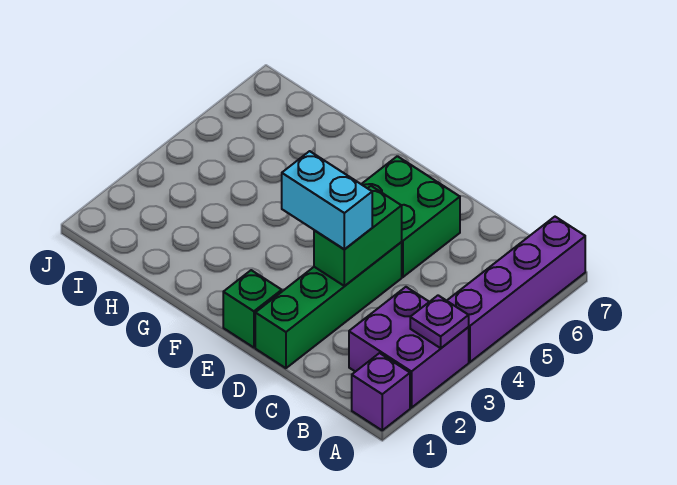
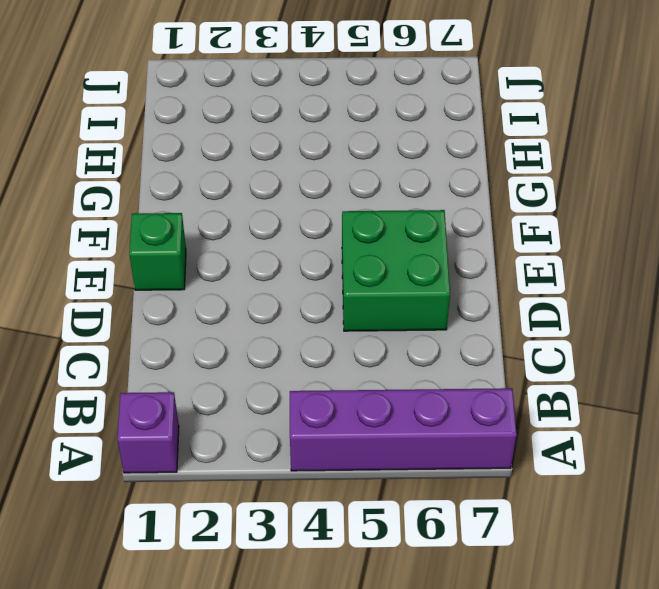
none -> purple 2x2 brick [349,287,469,408]
none -> green 1x4 brick [255,242,402,368]

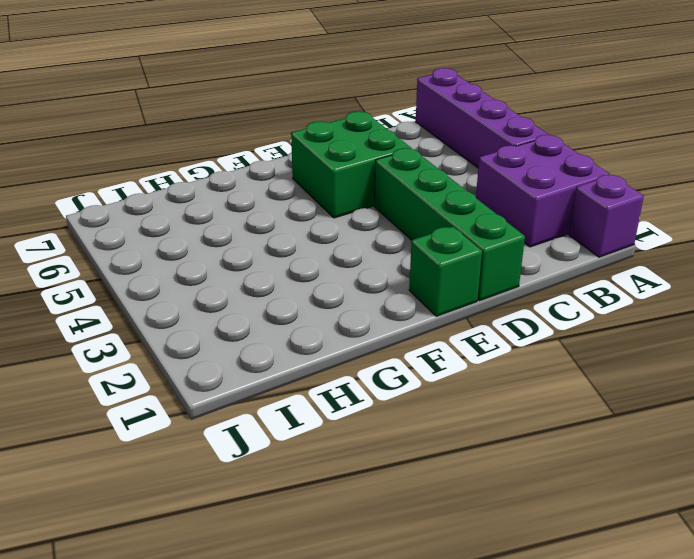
none -> purple 1x1 plate [410,295,469,348]
none -> green 1x2 brick [314,186,402,286]

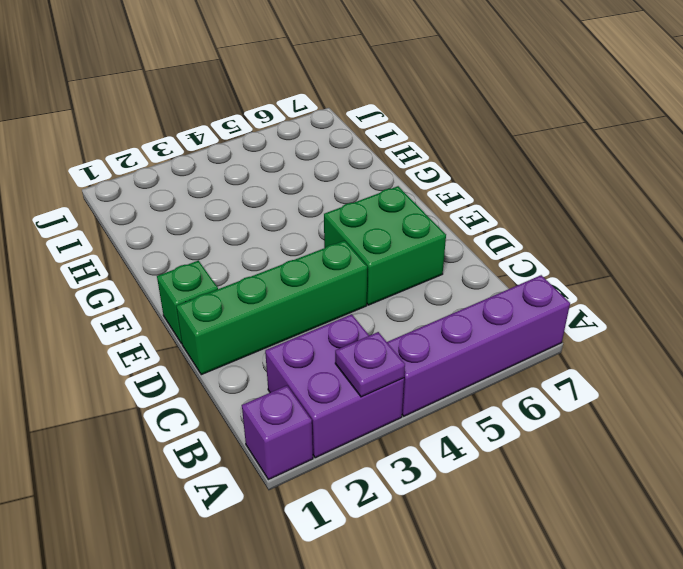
none -> green 1x2 brick [314,186,402,286]
none -> cyan 1x2 brick [282,151,372,249]

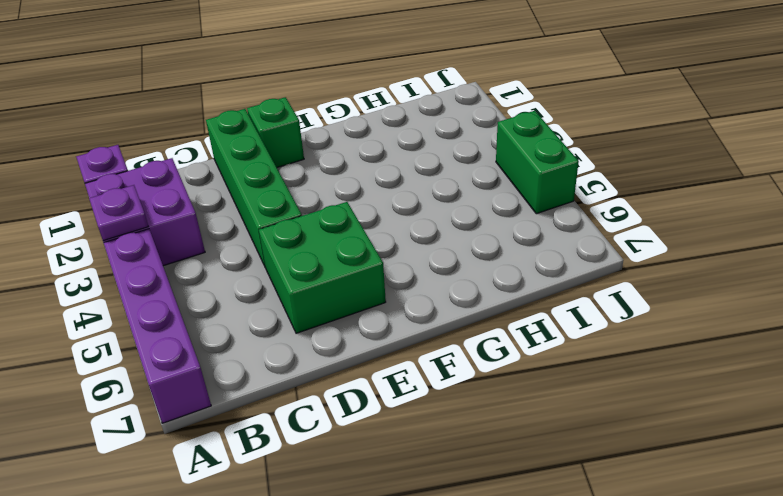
green 1x2 brick [496,111,579,214] -> green 1x2 brick moved to [314,186,402,286]
none -> cyan 1x2 brick [282,151,372,249]

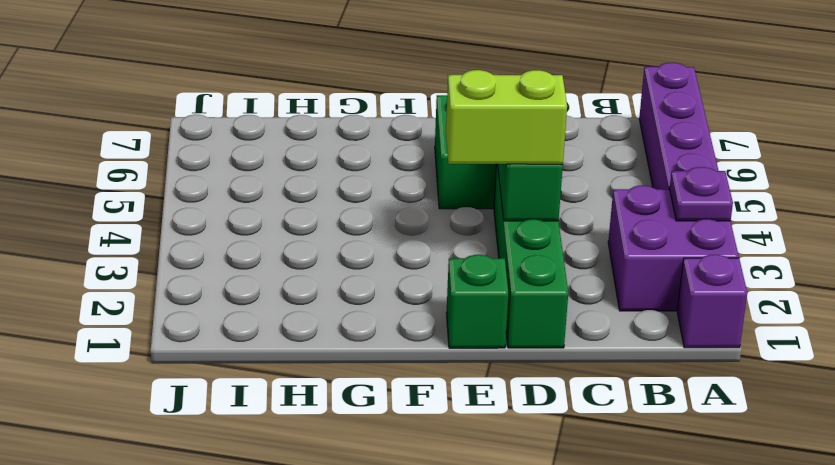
lime 1x2 brick [446,70,567,165] -> cyan 1x2 brick [282,151,372,249]

